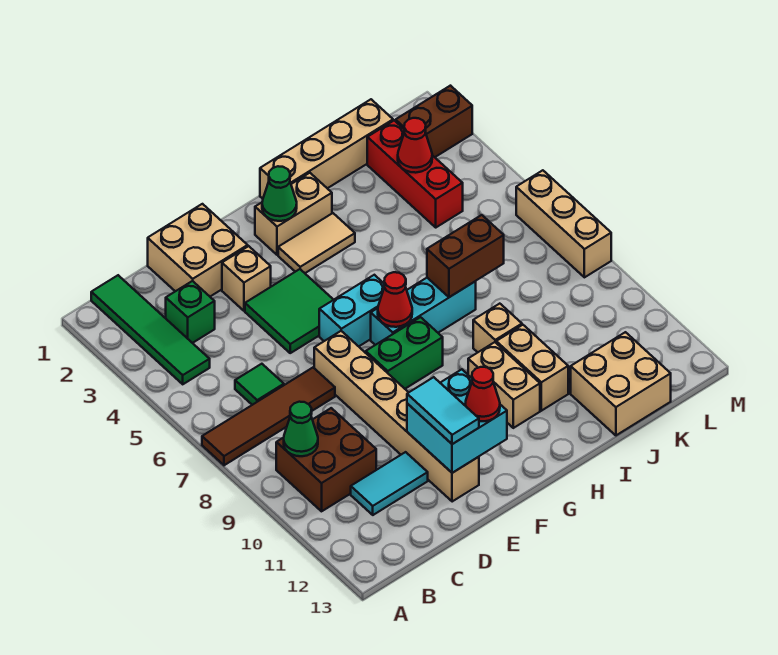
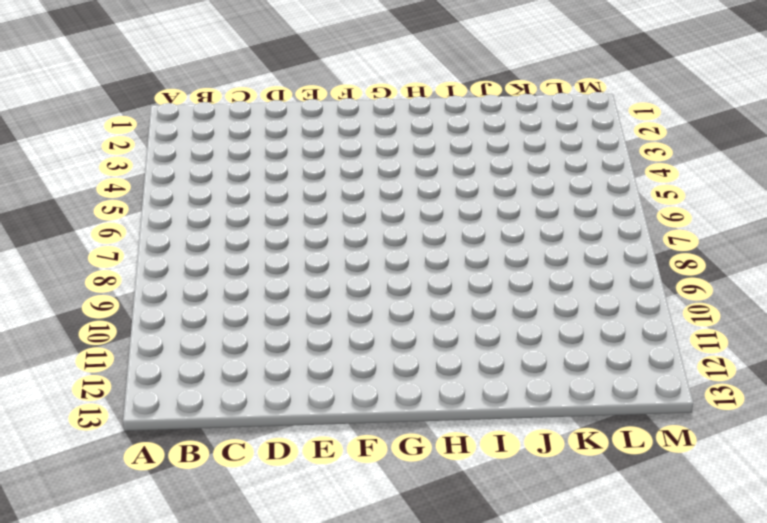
none -> brown 1x4 tile [202,368,335,465]
none -> green 1x4 tile [91,275,210,384]
none -> brown 2x2 brick [276,408,376,511]
none -> green 1x1 brick [166,281,215,343]

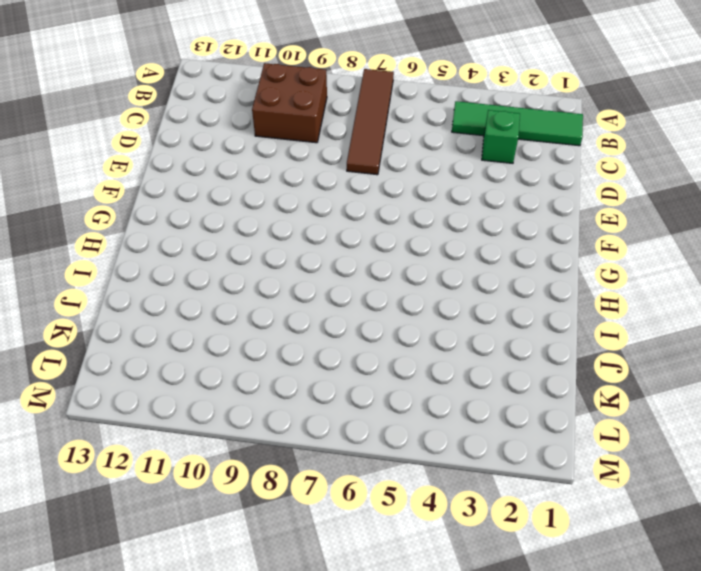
none -> green 1x1 tile [235,364,284,405]
none -> cyan 1x2 tile [351,452,428,515]
none -> tan 2x2 brick [148,204,248,296]
none -> tan 1x1 brick [222,246,271,311]

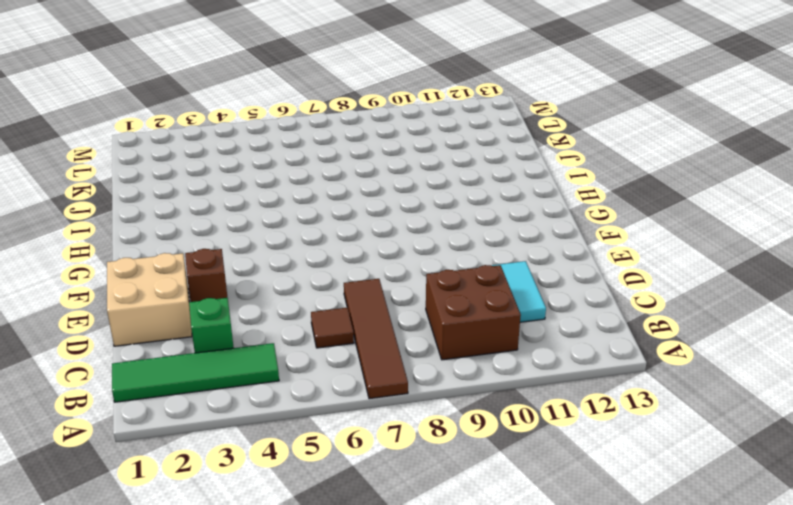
brown 1x1 tile [311,308,354,348] -> green 1x1 tile [235,364,284,405]
brown 1x1 brick [185,249,227,302] -> tan 1x1 brick [222,246,271,311]
none -> green 2x2 tile [245,269,333,353]
none -> tan 1x6 brick [314,331,479,502]
none -> cyan 1x2 brick [319,275,384,346]
none -> green 1x2 brick [366,317,443,389]

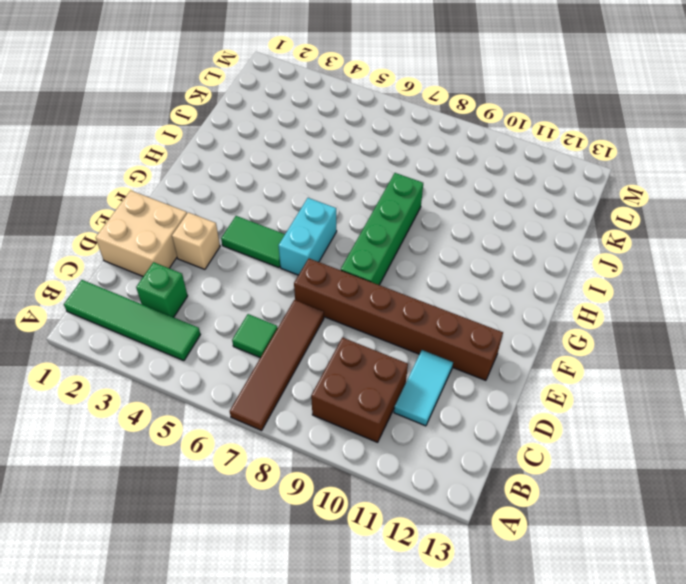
brown 1x6 brick [294,259,503,380] -> tan 1x6 brick [314,331,479,502]
green 1x2 tile [221,216,285,268] -> green 2x2 tile [245,269,333,353]
green 1x4 brick [341,173,423,285] -> green 1x2 brick [366,317,443,389]
none -> tan 1x2 brick [255,173,332,255]
none -> tan 1x2 tile [278,213,355,273]
none -> cyan 1x3 brick [371,278,476,345]
none -> tan 1x4 brick [260,99,393,199]

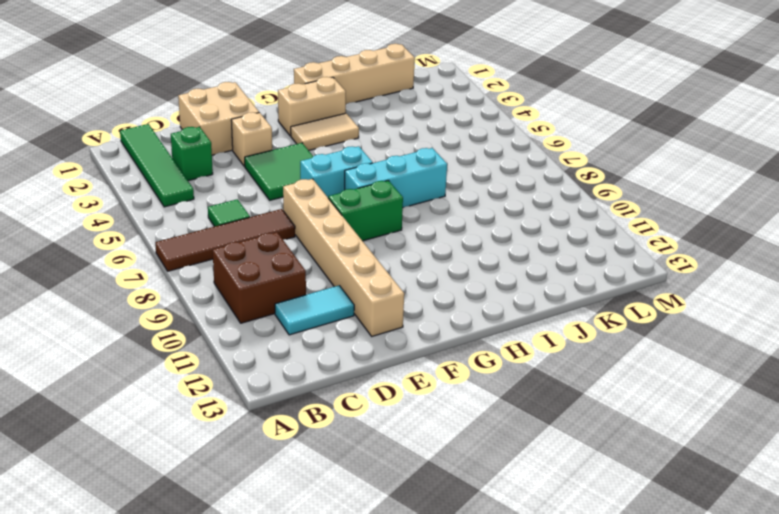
none -> tan 1x2 brick [468,342,540,428]
none -> tan 1x1 brick [473,304,522,352]
none -> tan 1x2 brick [496,325,568,411]
none -> tan 2x2 brick [571,332,671,435]

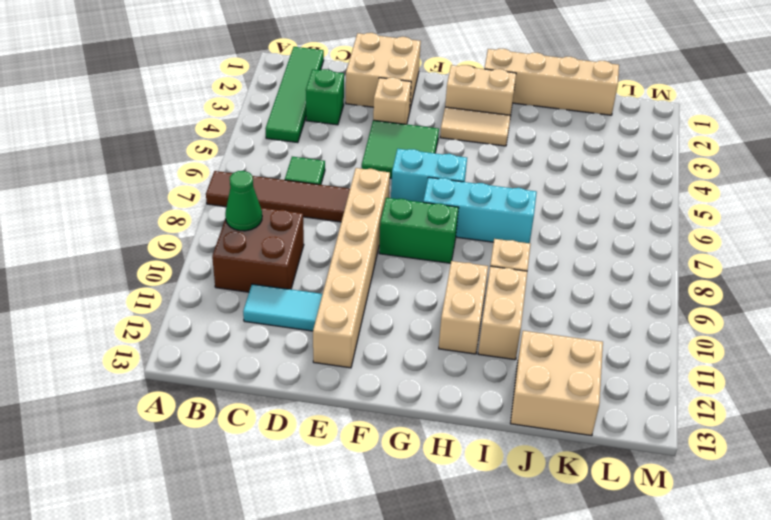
none -> red 1x3 brick [367,121,463,227]
none -> brown 1x2 brick [396,86,472,157]
none -> tan 1x3 brick [516,170,611,277]
none -> cyan 2x2 brick [407,369,507,473]

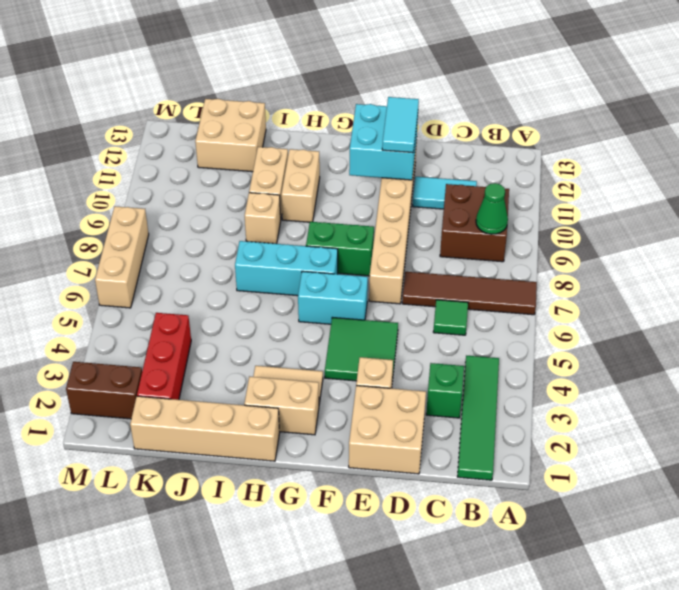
none -> green 1x1 cone [262,166,297,221]
none -> red 1x1 cone [378,272,412,327]
none -> brown 1x2 brick [427,215,504,297]
none -> red 1x1 cone [398,118,432,173]

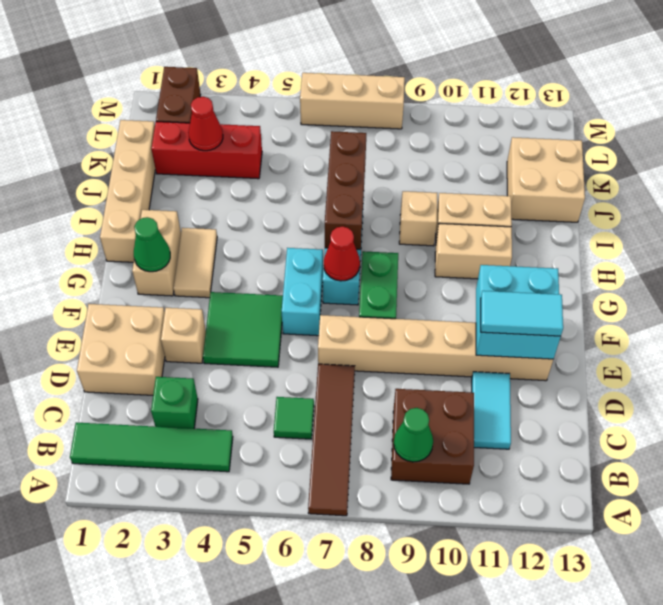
brown 1x3 brick [325,131,366,250] -> brown 1x2 brick [427,215,504,297]
none -> red 1x1 cone [465,367,500,421]

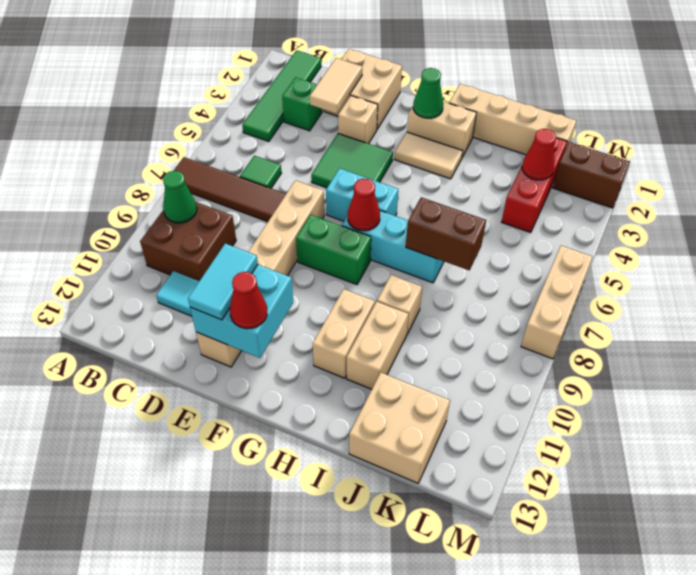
tan 1x2 tile [310,58,362,114] -> none

